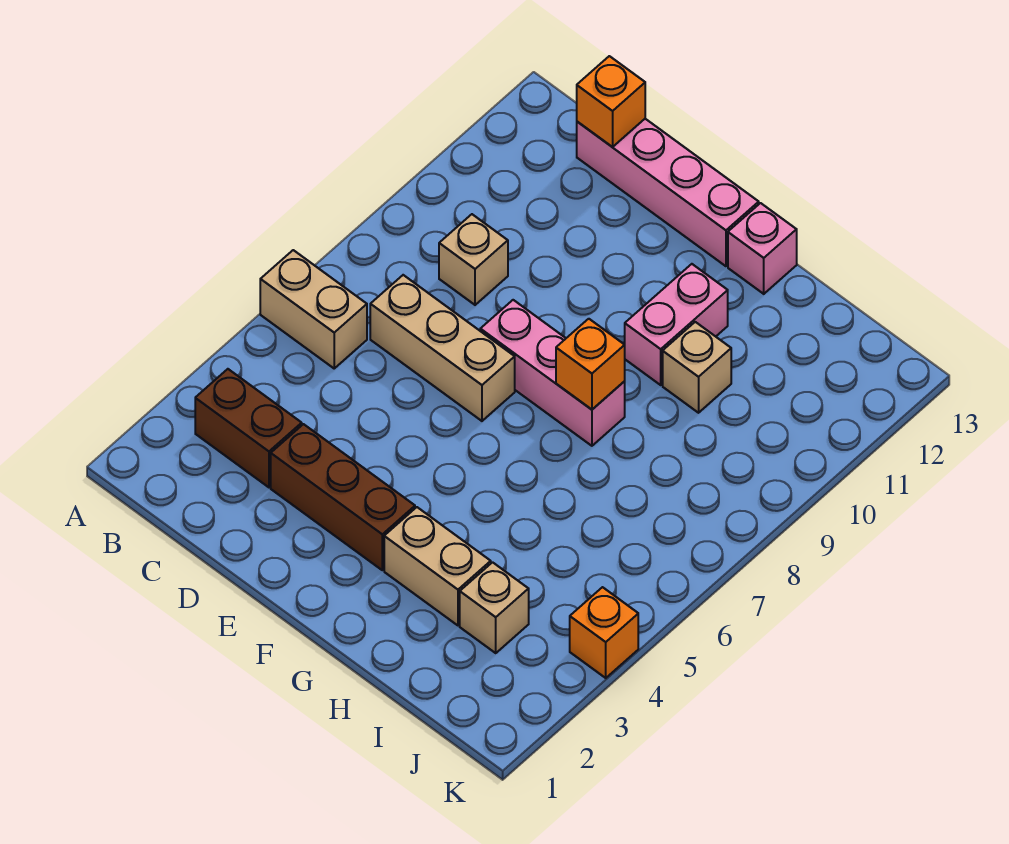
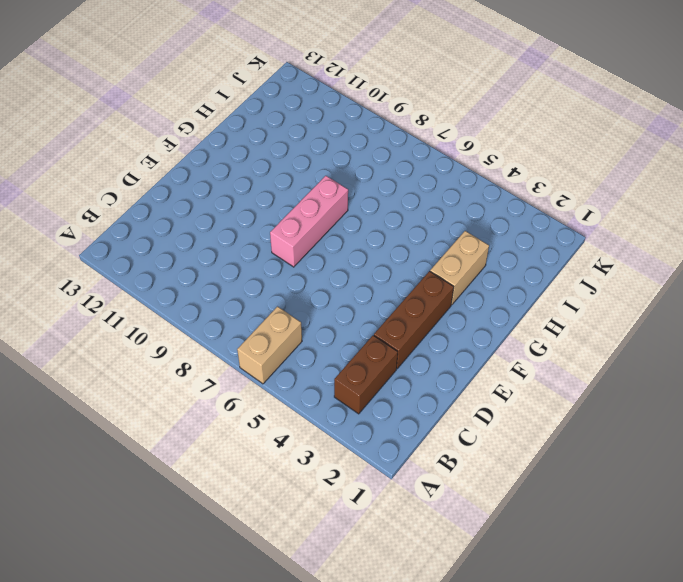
none -> tan 1x3 brick [370,275,515,421]
none -> tan 1x1 brick [439,214,508,305]
none -> pink 1x4 brick [577,119,759,266]

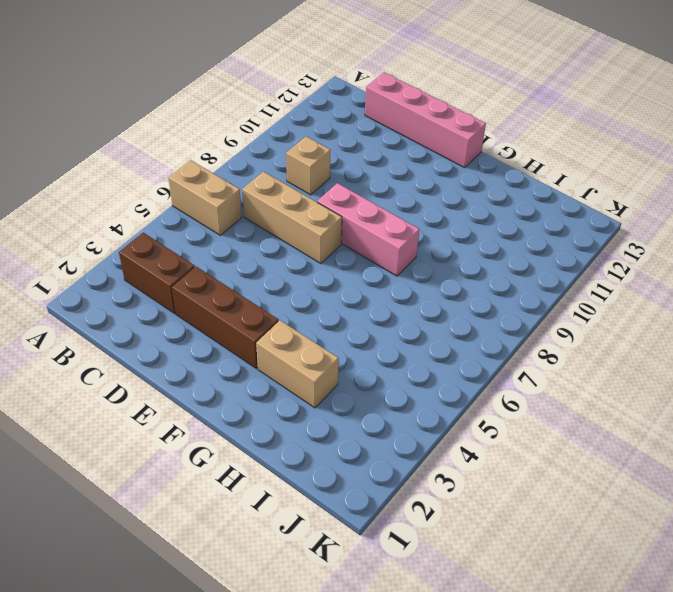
none -> pink 1x2 brick [625,264,728,385]
none -> pink 1x1 brick [728,203,797,294]
none -> tan 1x1 brick [663,322,731,413]

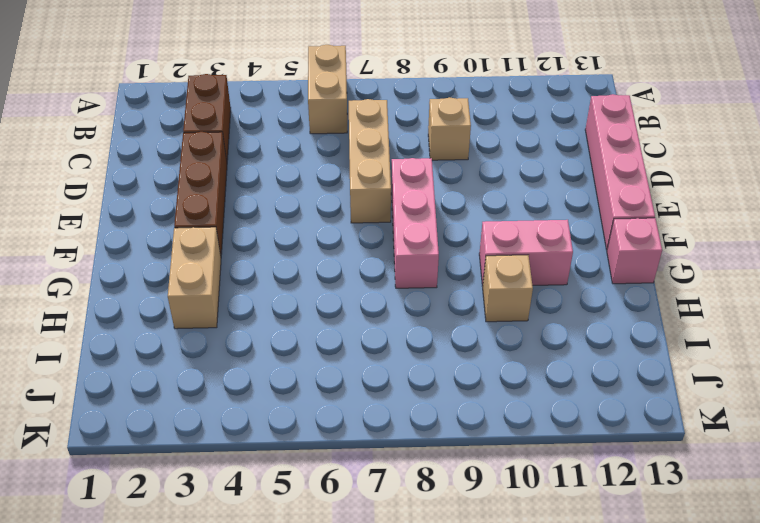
none -> tan 1x1 brick [460,562,529,653]
none -> orange 1x1 brick [570,587,638,678]
none -> orange 1x1 brick [577,56,645,147]

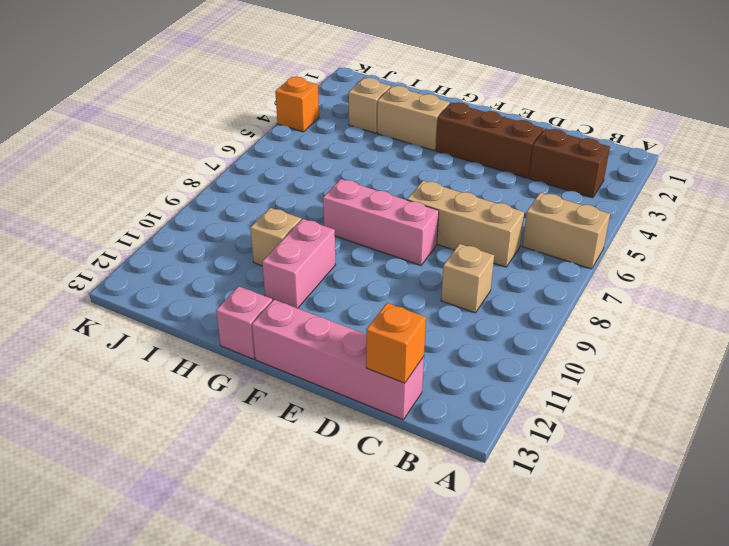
none -> orange 1x1 brick [556,319,625,409]

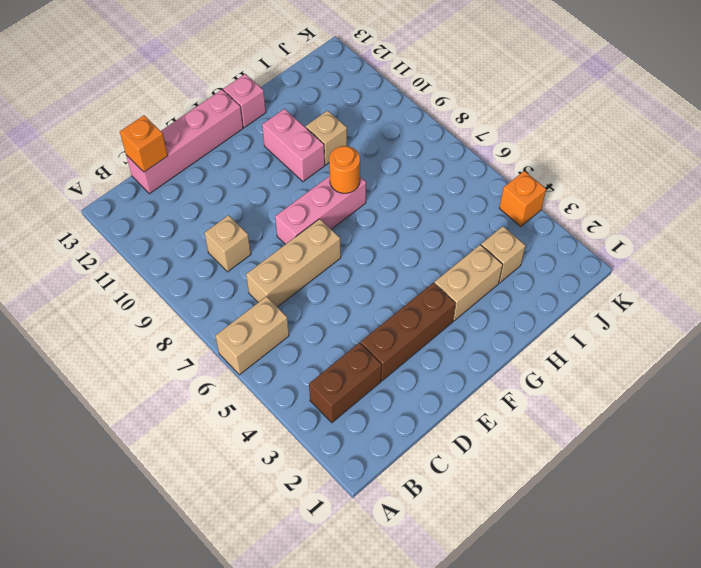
orange 1x1 round brick [329,146,360,193] -> orange 1x1 brick [556,319,625,409]

